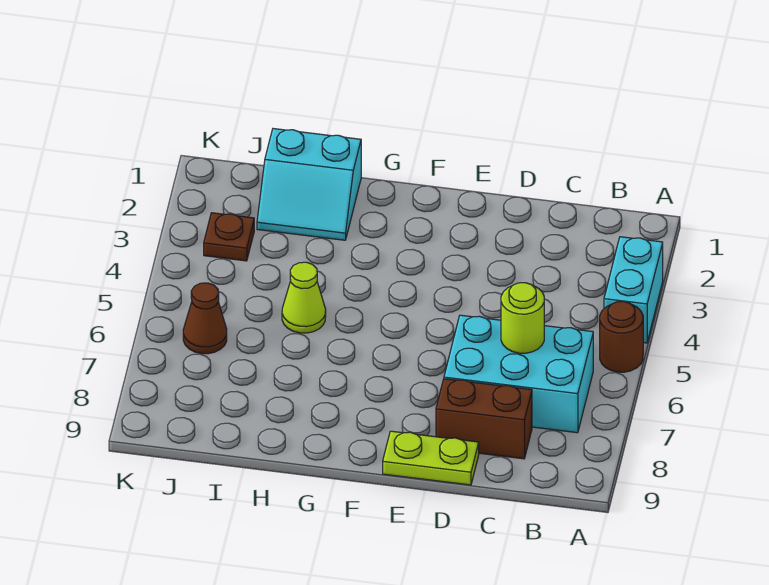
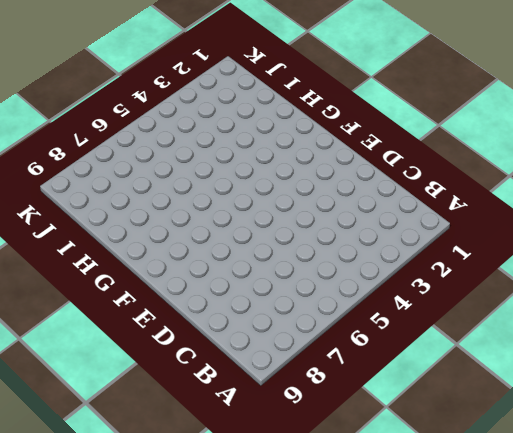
none -> cyan 1x2 brick [604,237,663,343]
none -> brown 1x1 round brick [600,301,643,372]

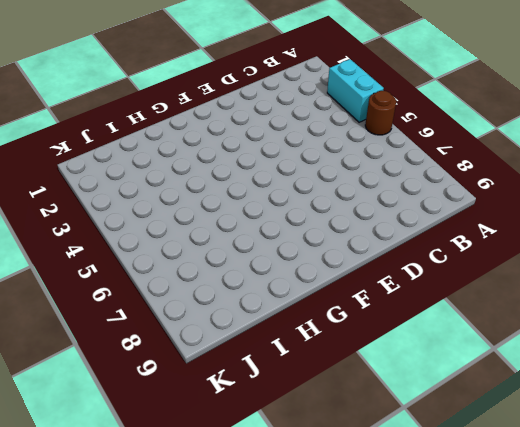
none -> cyan 2x3 brick [444,315,593,433]
none -> brown 1x2 brick [436,379,532,459]

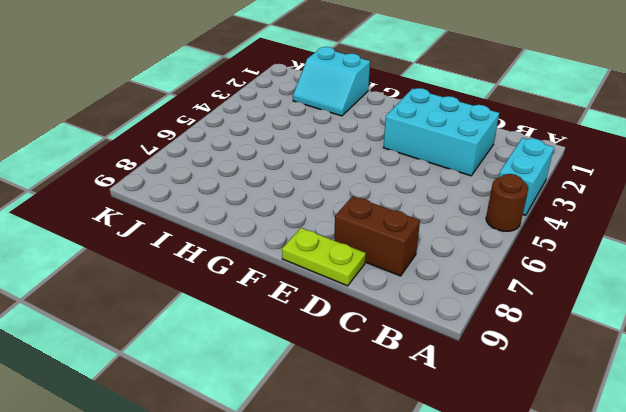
cyan 2x3 brick [383,88,499,176] -> cyan 2x3 brick moved to [444,315,593,433]
none -> lime 1x1 cone [282,262,326,333]
none -> brown 1x1 plate [204,213,254,261]

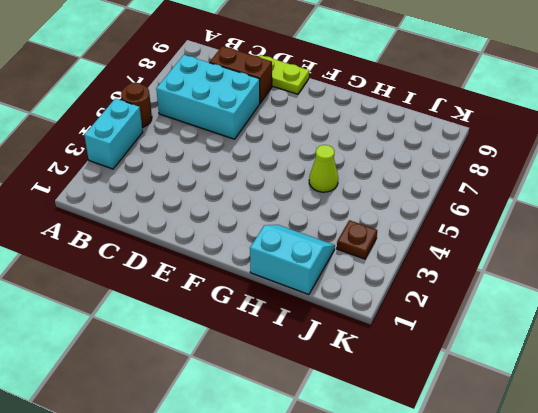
none -> brown 1x1 cone [183,283,227,354]
none -> lime 1x1 round brick [501,283,544,353]

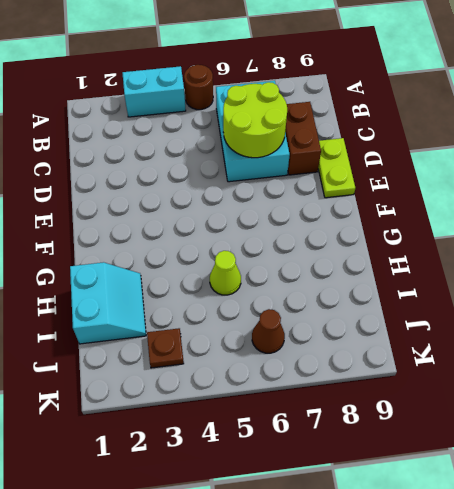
lime 2x2 round brick [223,82,287,158] -> lime 1x1 round brick [501,283,544,353]

